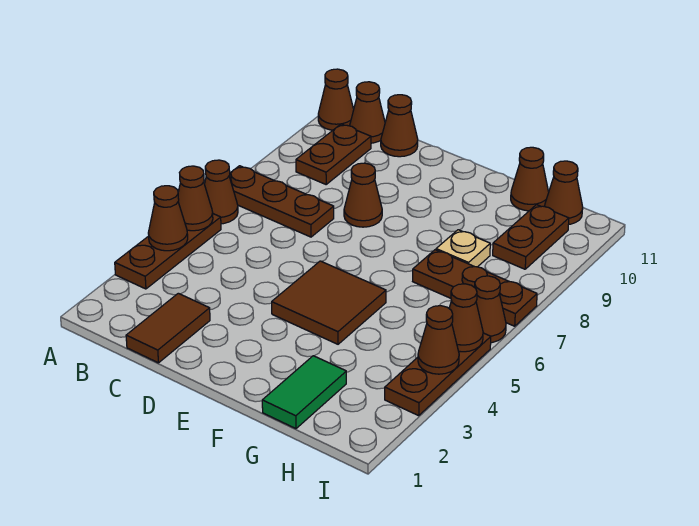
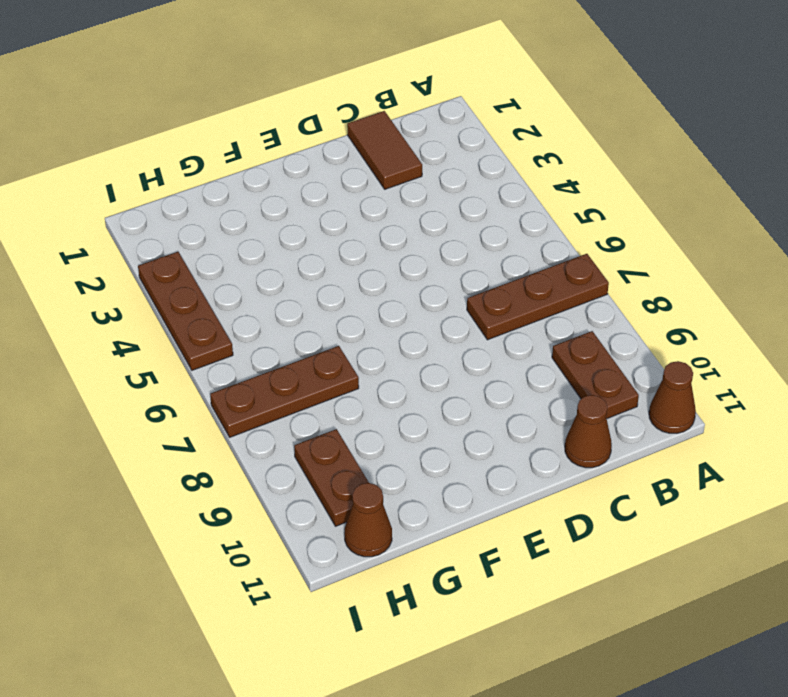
none -> brown 1x3 plate [115,214,221,289]
none -> brown 1x1 cone [205,160,238,224]
none -> brown 1x1 cone [350,82,385,143]

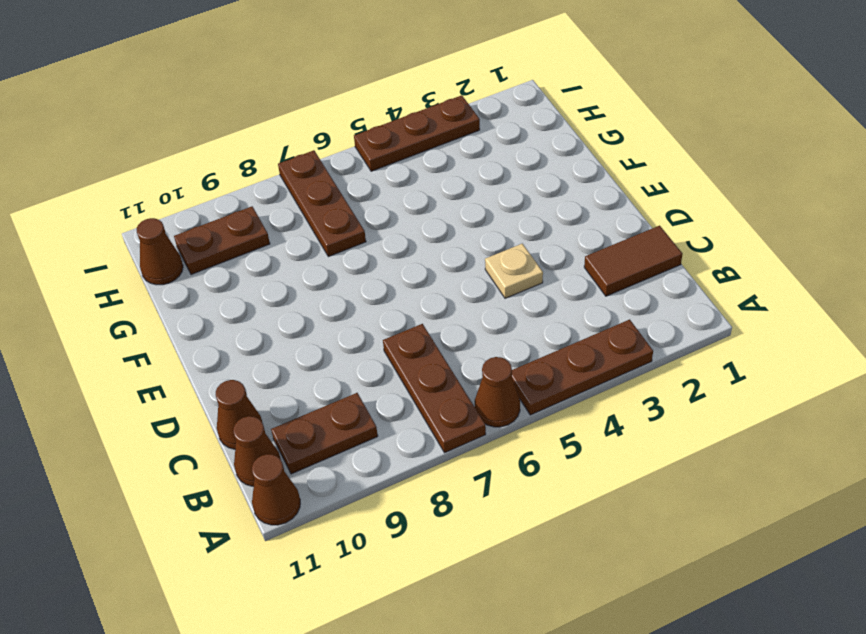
tan 1x1 plate [485,244,543,298] -> tan 1x1 plate moved to [436,230,490,267]
none -> brown 1x1 cone [344,163,382,227]
none -> brown 2x2 tile [272,261,386,344]
none -> green 1x2 tile [262,356,346,429]

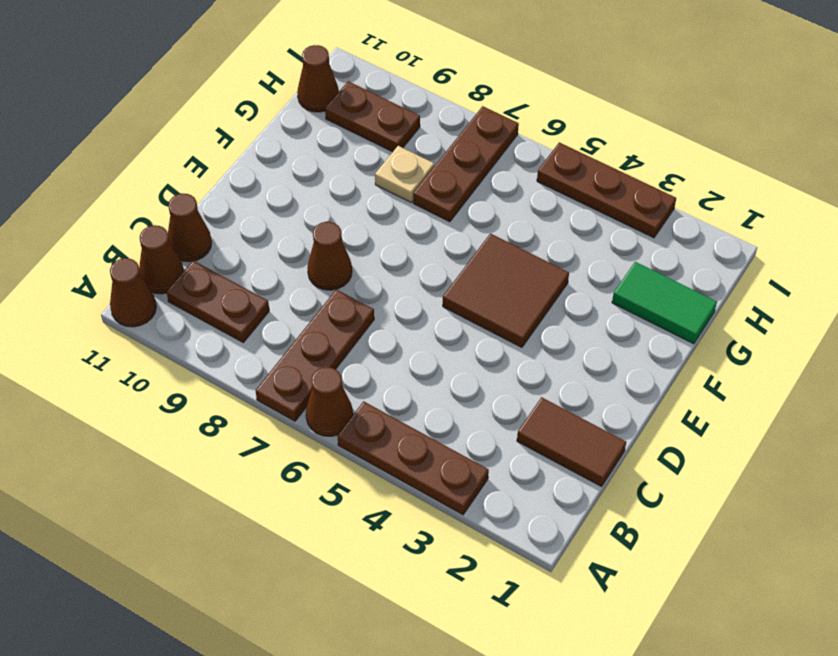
none -> brown 1x1 cone [511,147,549,211]
none -> brown 1x1 cone [475,276,506,343]
none -> brown 1x1 cone [148,186,188,251]

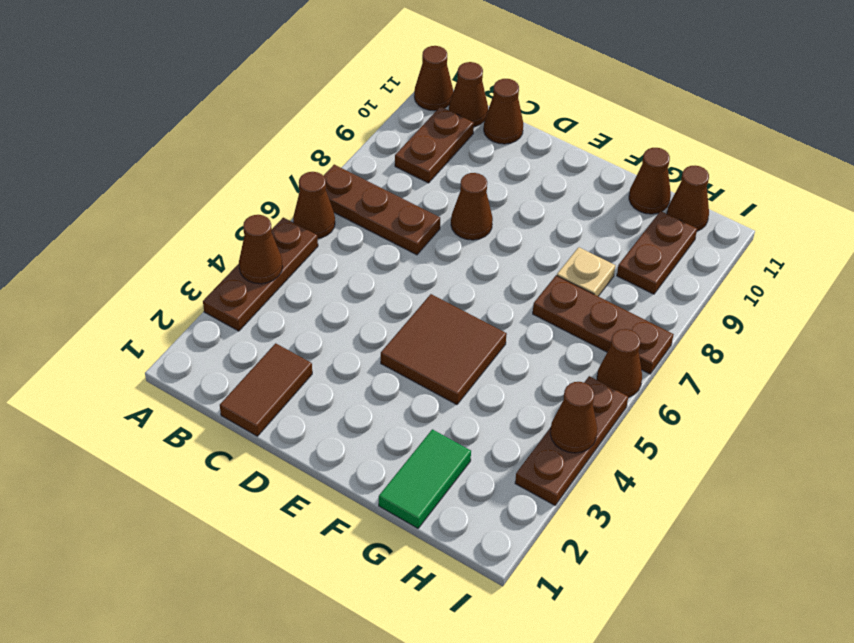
none -> brown 1x1 cone [178,166,213,231]
none -> brown 1x1 cone [449,284,483,352]

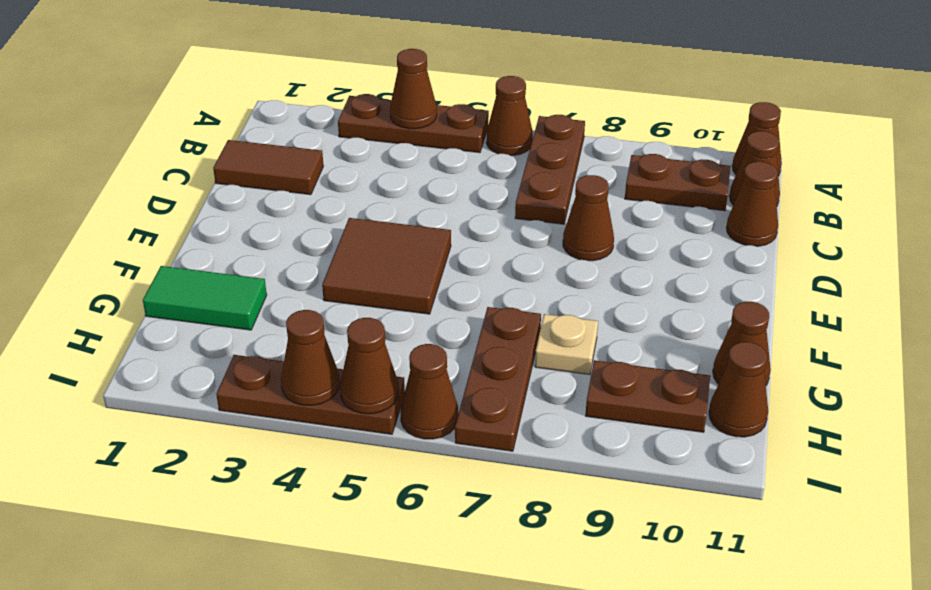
none -> brown 1x1 cone [178,166,213,231]

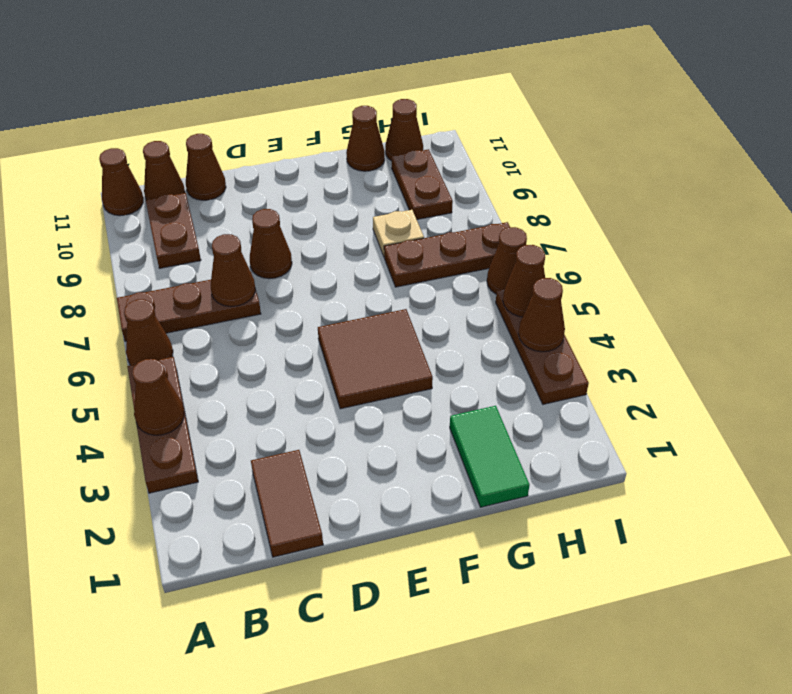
brown 1x1 cone [211,234,255,307] -> brown 1x1 cone moved to [178,166,213,231]

